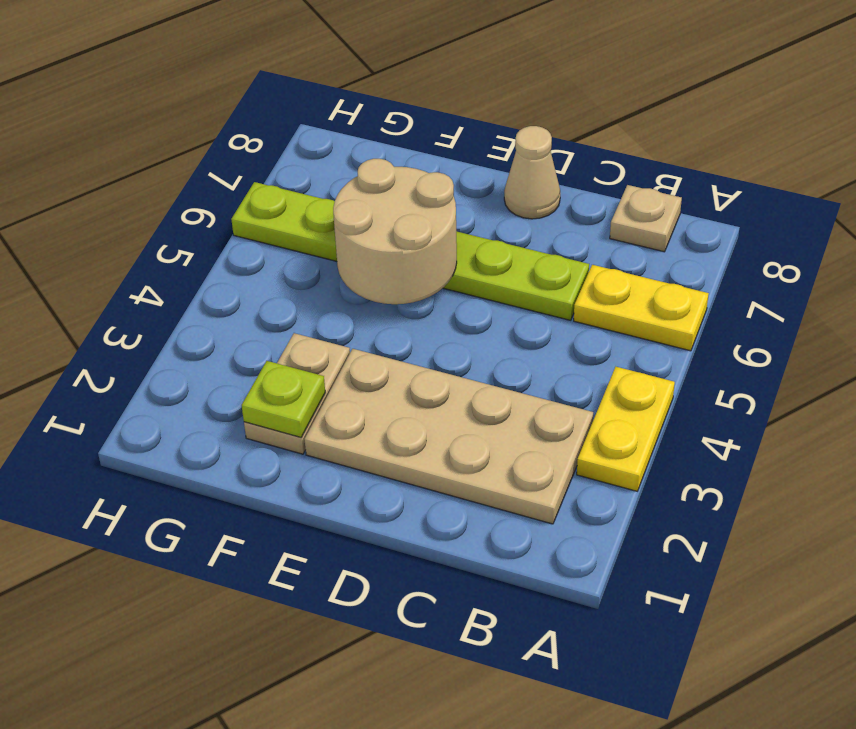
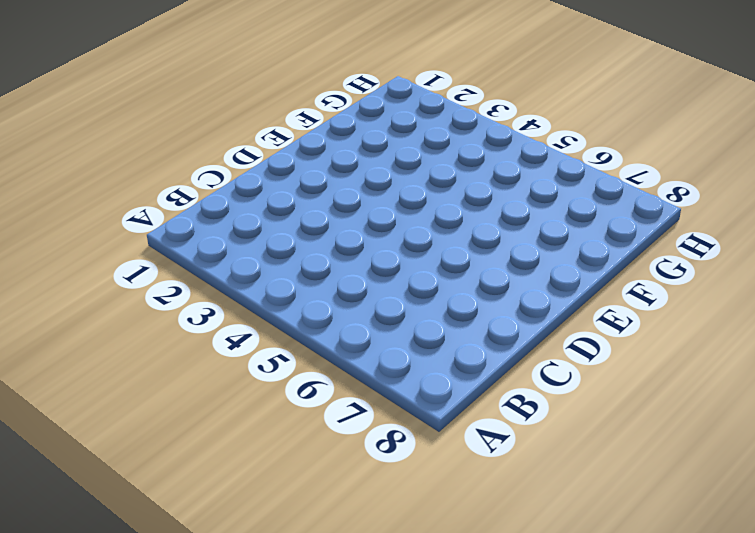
none -> yellow 1x2 plate [577,367,675,491]
none -> yellow 1x2 plate [574,265,709,351]

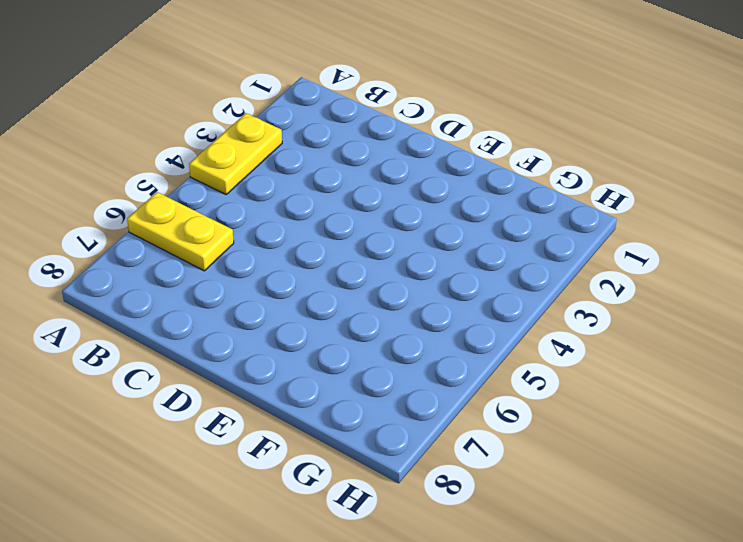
none -> tan 2x4 plate [304,349,593,524]
none -> tan 1x1 plate [610,185,682,252]

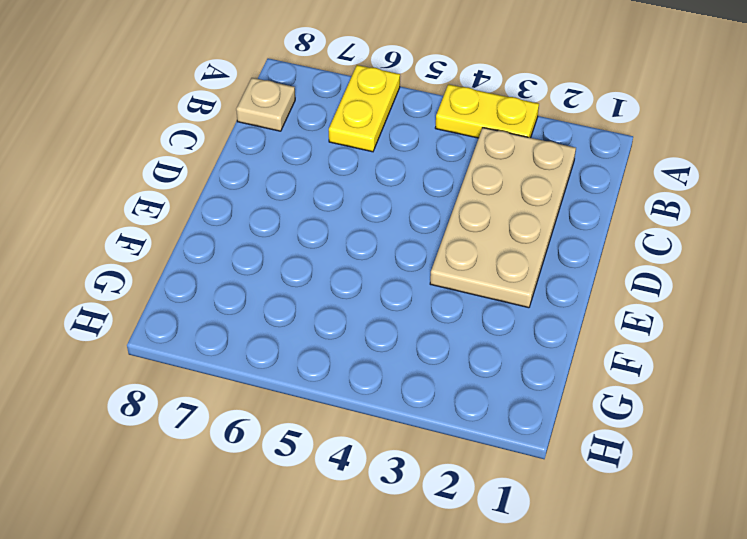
none -> lime 1x6 plate [231,182,589,320]
none -> tan 1x1 cone [504,126,560,219]

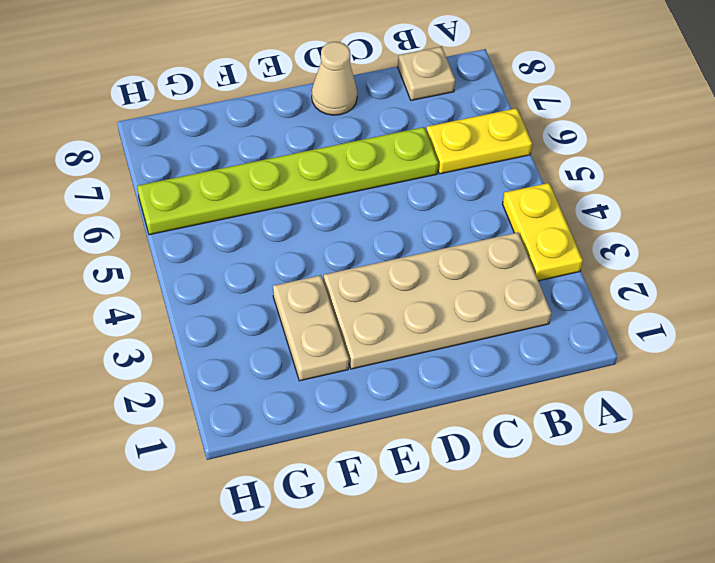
none -> tan 2x2 round brick [333,159,457,304]
none -> lime 1x1 plate [242,361,325,437]

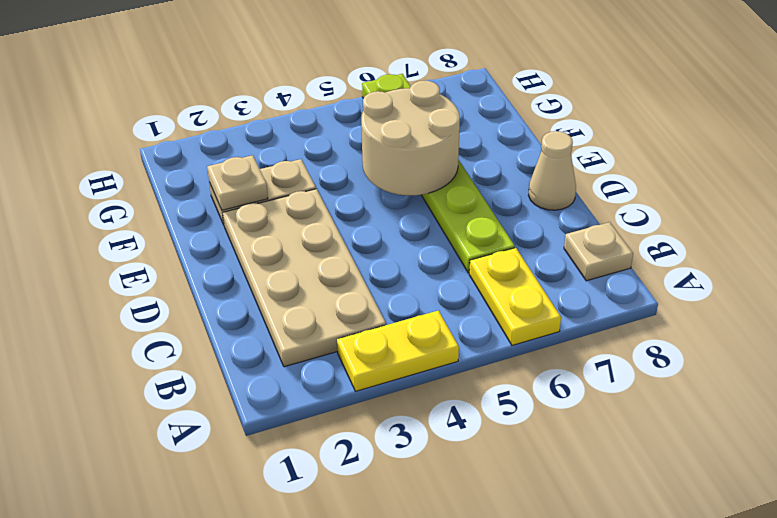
tan 1x1 plate [207,155,268,210] -> lime 1x1 plate [242,361,325,437]

